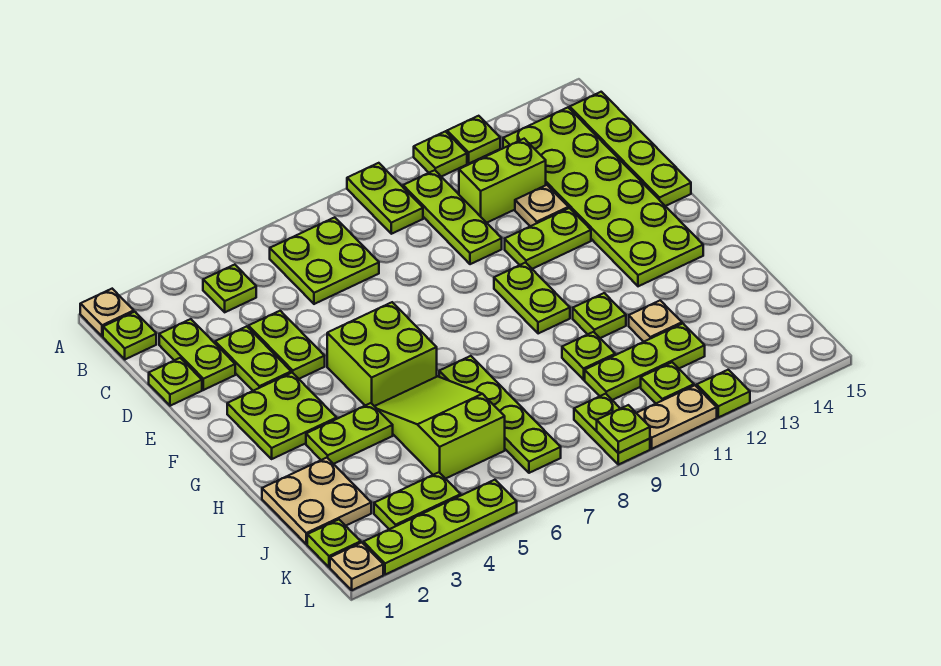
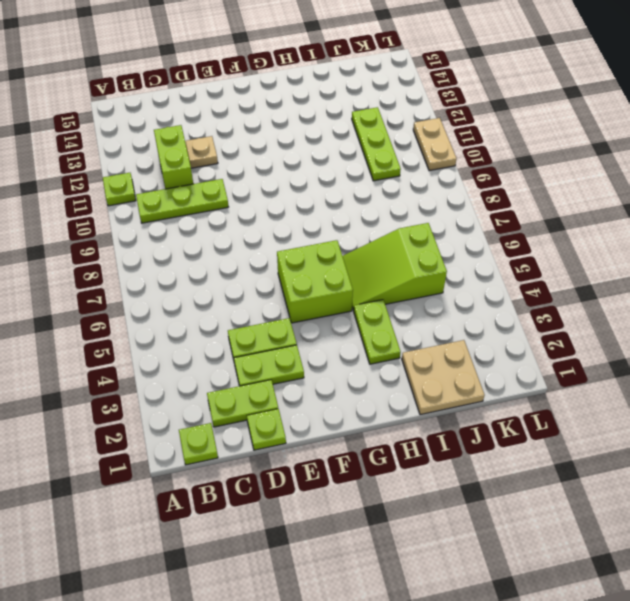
none -> tan 1x1 plate [80,289,134,336]
none -> lime 1x2 plate [347,163,423,234]
none -> lime 1x1 plate [447,116,500,163]
none -> lime 1x1 plate [203,265,256,312]

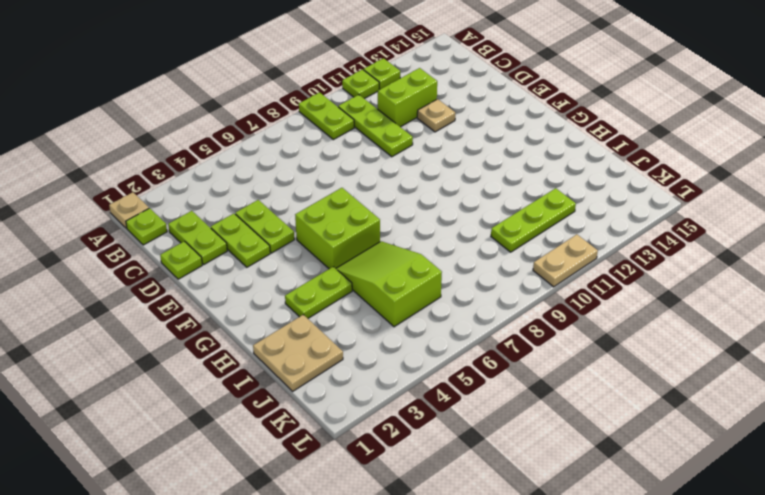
none -> lime 1x1 plate [203,265,256,312]
none -> lime 2x2 plate [270,217,379,304]
none -> lime 2x6 plate [503,108,703,286]
none -> lime 1x4 plate [570,92,691,206]

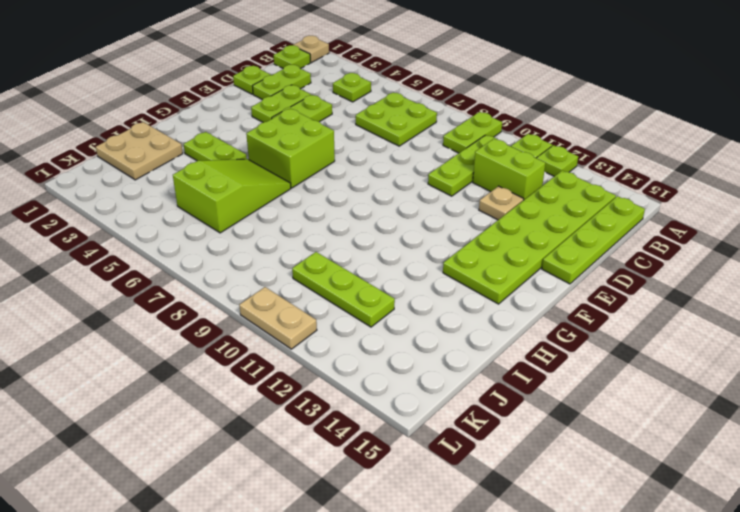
none -> lime 1x2 plate [505,208,591,269]
none -> lime 2x2 plate [227,373,337,459]
none -> lime 1x2 plate [494,263,570,334]
none -> lime 1x4 plate [439,356,561,473]

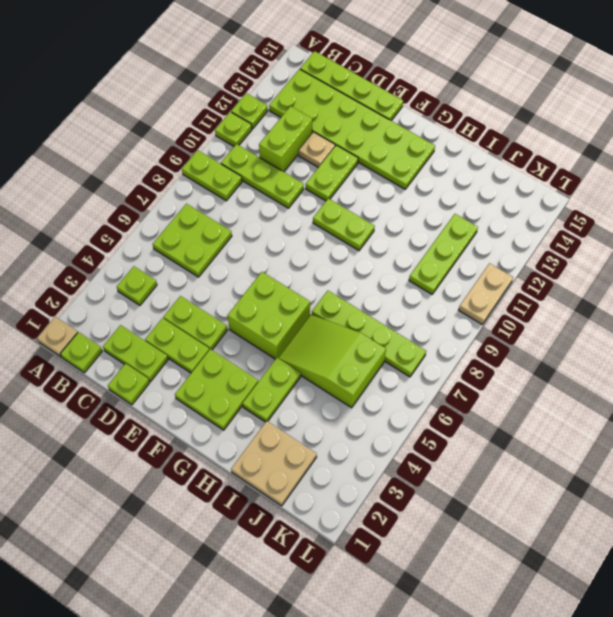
none -> lime 1x1 plate [573,293,626,338]
none -> lime 1x1 plate [562,332,615,380]
none -> tan 1x1 plate [629,300,682,342]
none -> lime 1x1 plate [307,520,361,567]

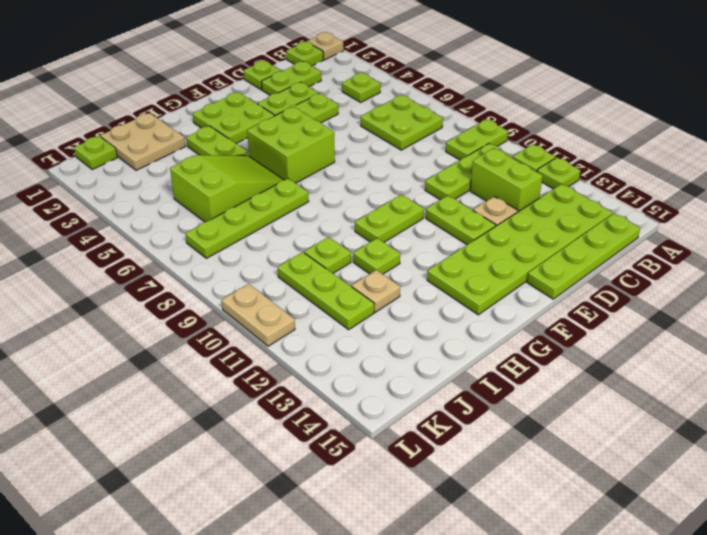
none -> lime 1x2 plate [374,472,461,529]
none -> lime 1x2 plate [574,394,650,465]
none -> lime 1x1 plate [641,362,694,403]
none -> tan 1x1 plate [330,542,383,590]

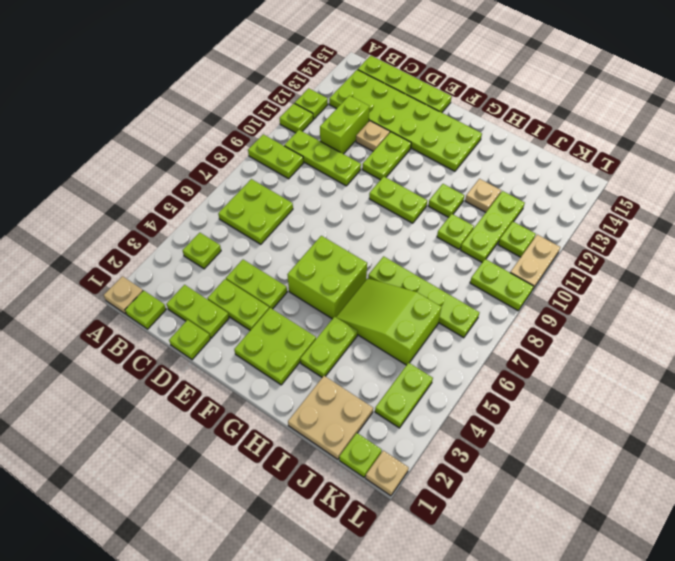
none -> lime 1x4 plate [363,480,517,575]
none -> lime 1x1 plate [697,370,750,417]
none -> lime 1x1 plate [597,405,650,453]

